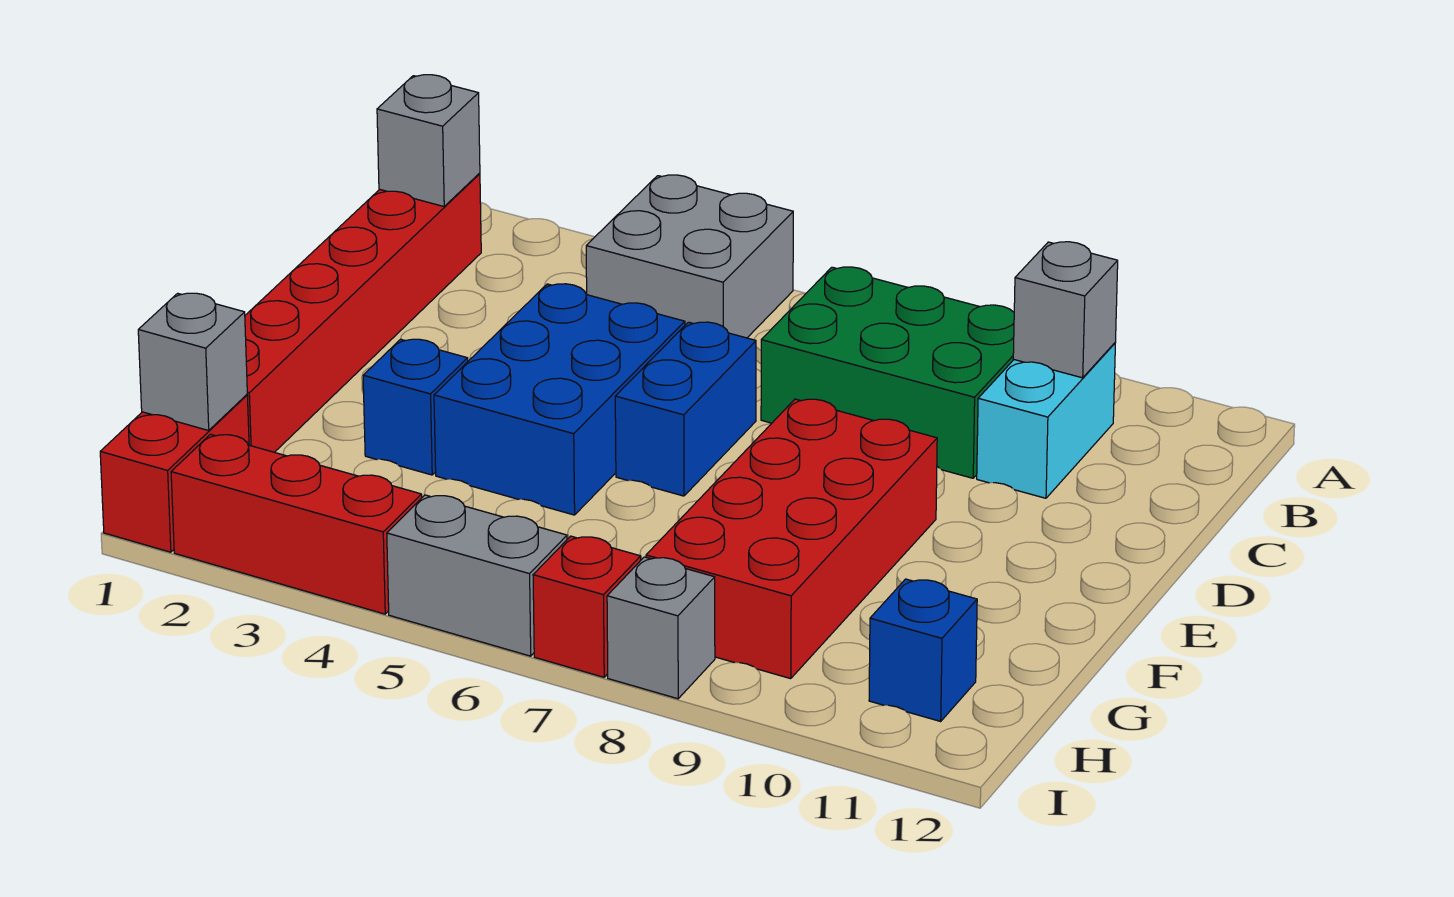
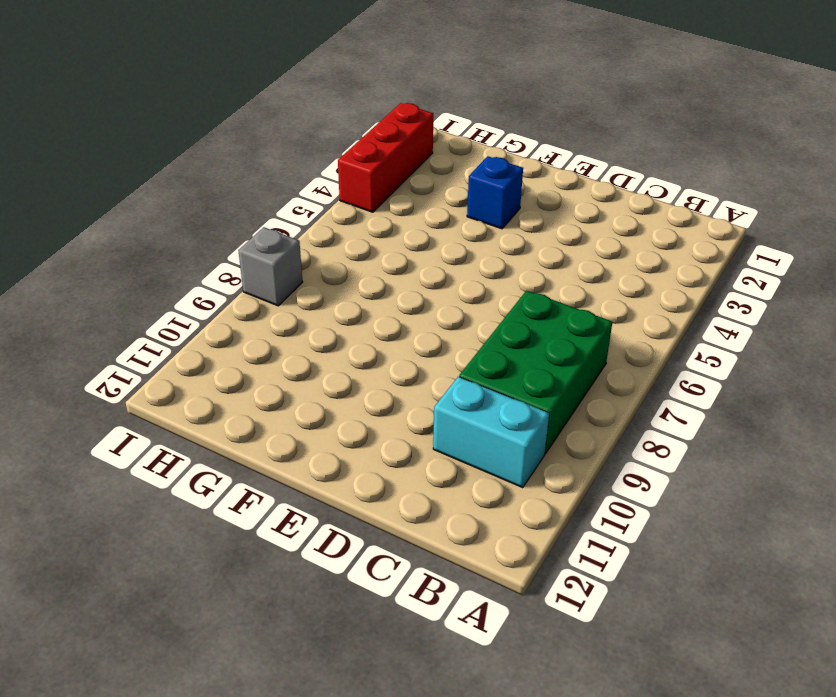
none -> grey 2x2 brick [586,175,793,338]
none -> red 1x6 brick [245,173,481,452]
none -> blue 2x3 brick [434,284,685,515]

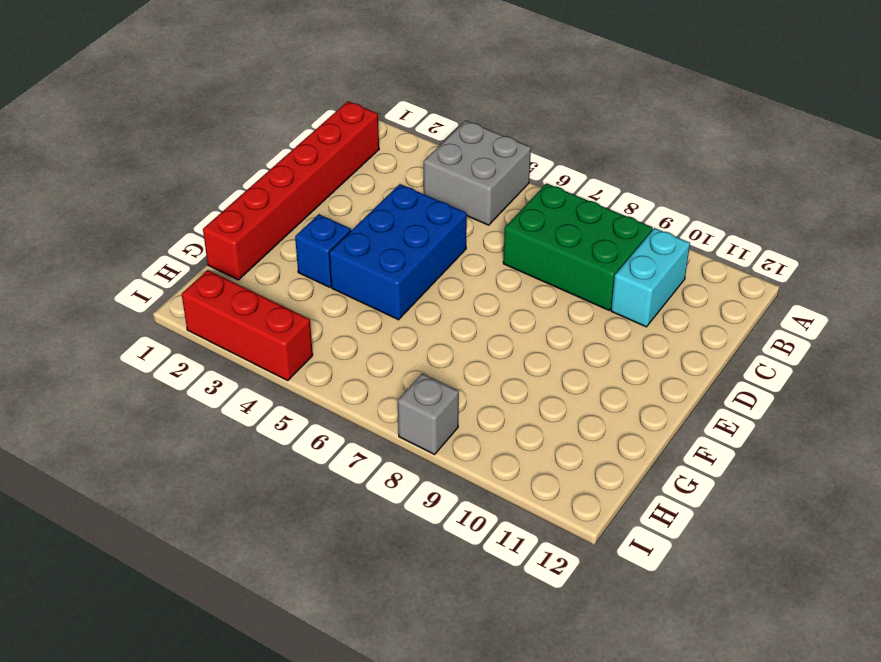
none -> blue 1x2 brick [615,322,756,496]
none -> red 2x4 brick [646,399,937,679]
none -> red 1x2 brick [100,395,249,552]

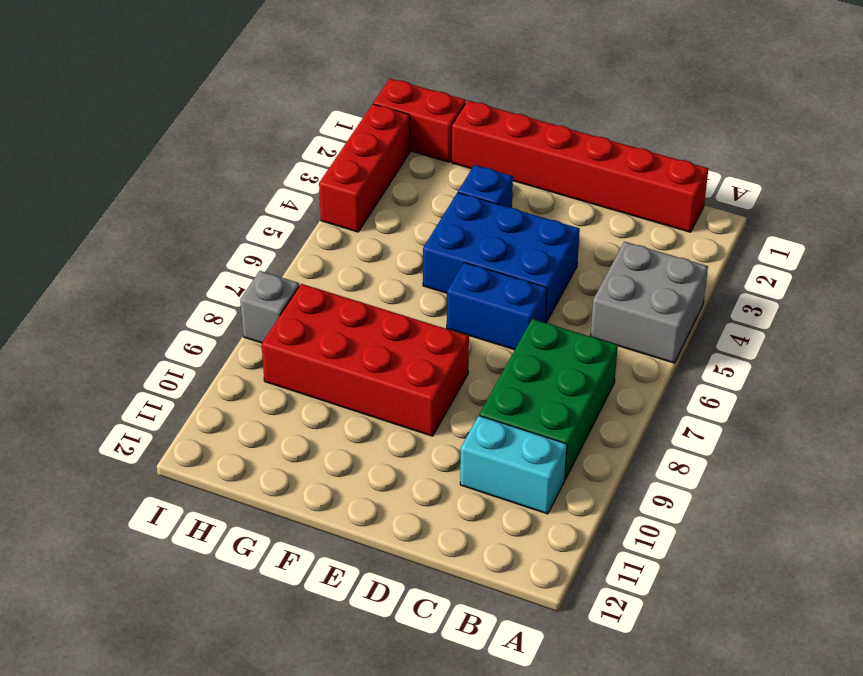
none -> blue 1x1 brick [869,579,977,721]
none -> grey 1x2 brick [387,495,567,656]
none -> red 1x1 brick [533,536,641,677]

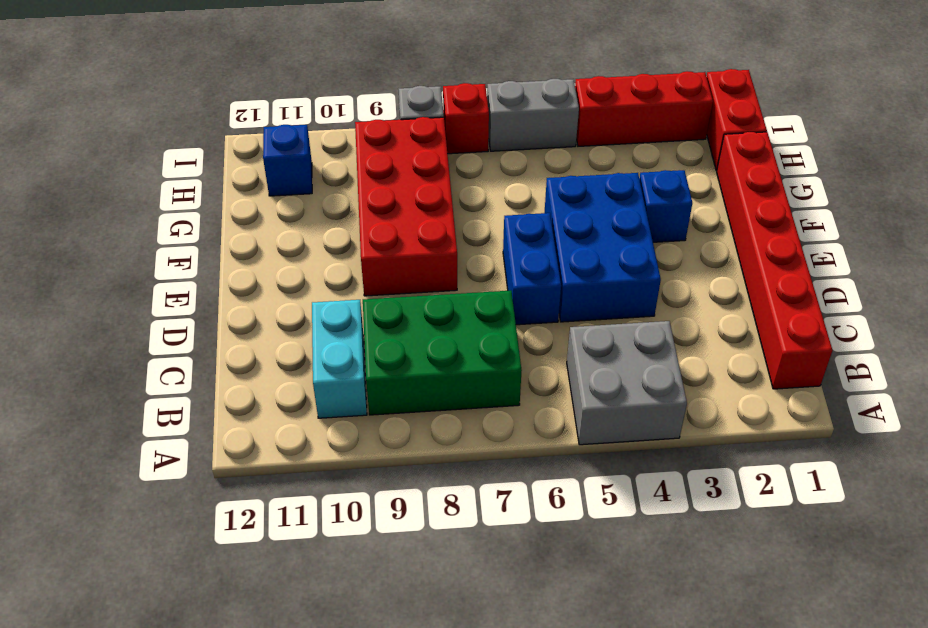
none -> grey 1x1 brick [377,75,480,206]
none -> grey 1x1 brick [1013,242,1118,378]
none -> grey 1x1 brick [138,293,247,430]

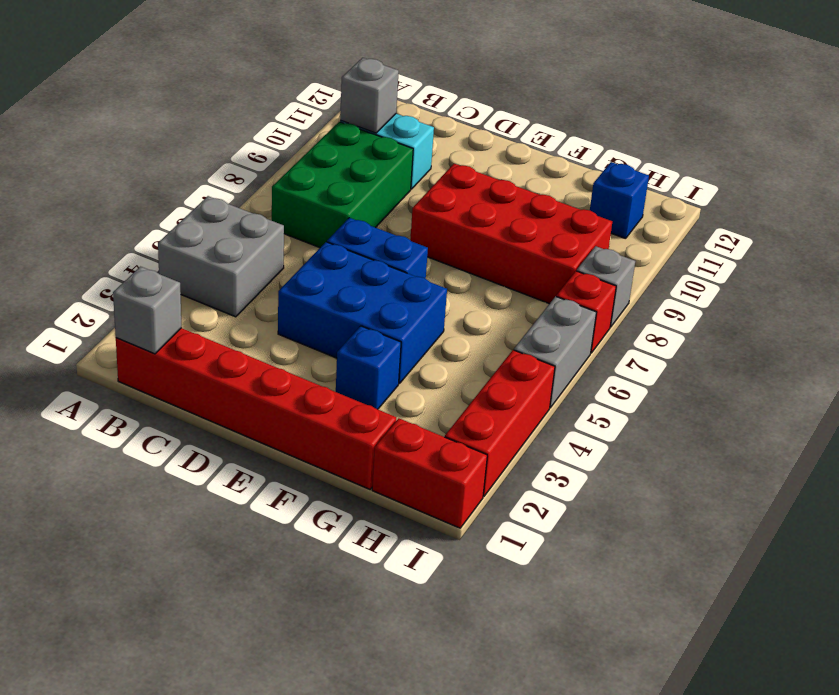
none -> grey 1x1 brick [138,293,247,430]

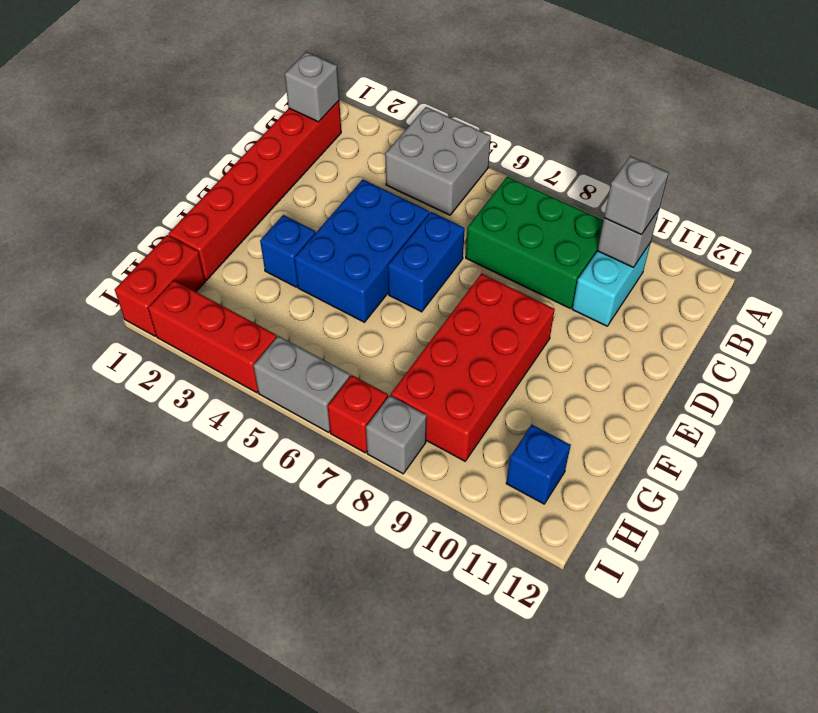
grey 1x1 brick [604,156,669,235] -> grey 1x1 brick moved to [138,293,247,430]

